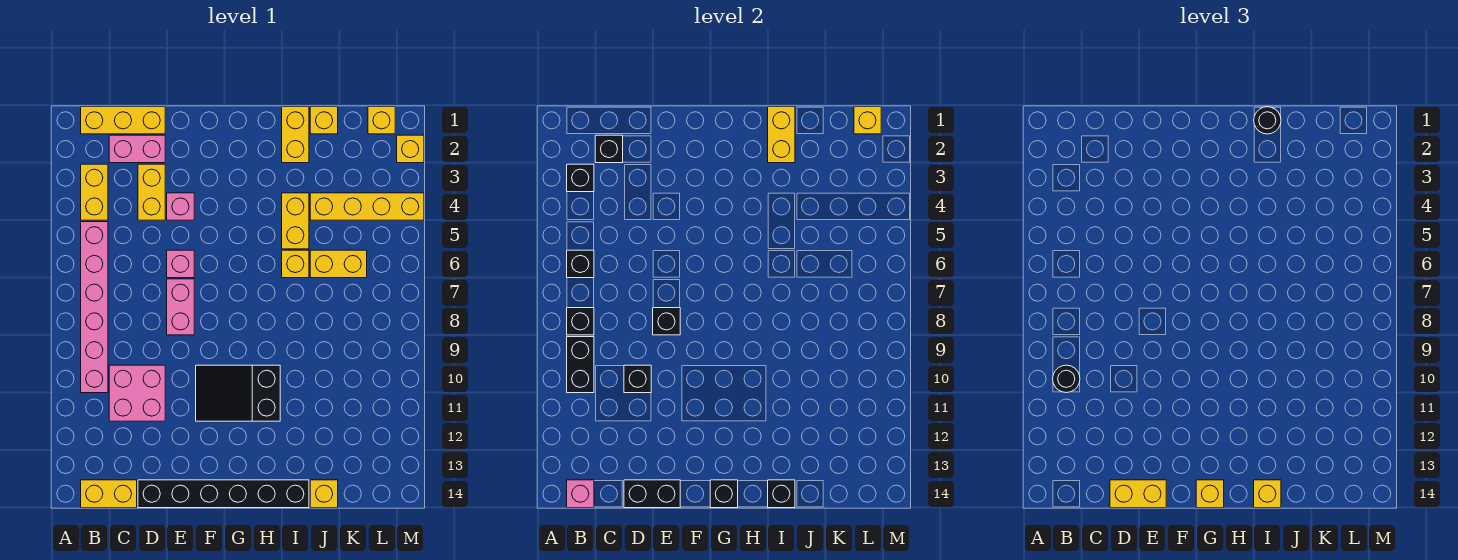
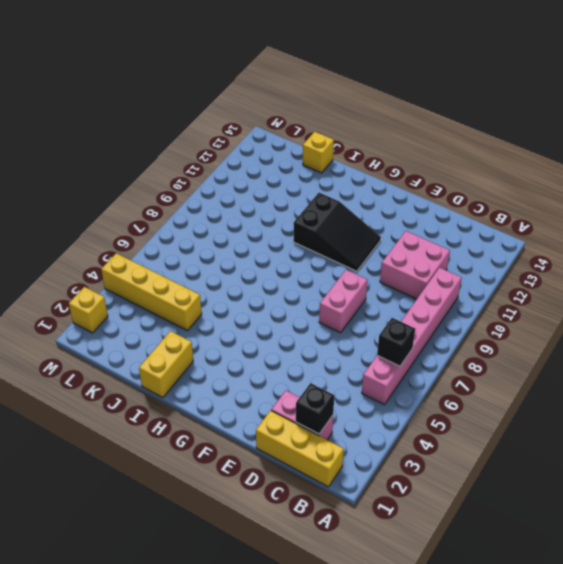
none -> yellow 1x2 brick [81,164,108,220]
none -> yellow 1x2 brick [81,480,137,508]
none -> yellow 1x2 brick [138,164,165,220]
none -> black 1x6 brick [138,480,309,508]

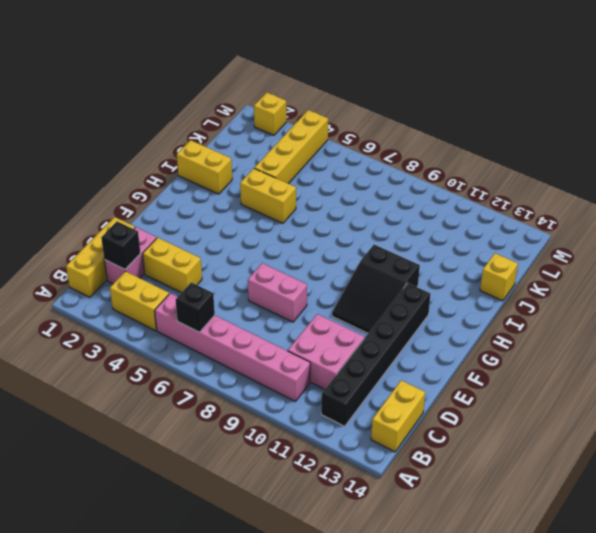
black 1x6 brick [321,283,431,426] -> black 1x6 brick moved to [138,480,309,508]
none -> pink 1x1 brick [167,193,194,220]
none -> pink 1x1 brick [167,250,194,278]
none -> yellow 1x1 brick [282,250,309,278]
none -> yellow 1x1 brick [310,107,338,134]

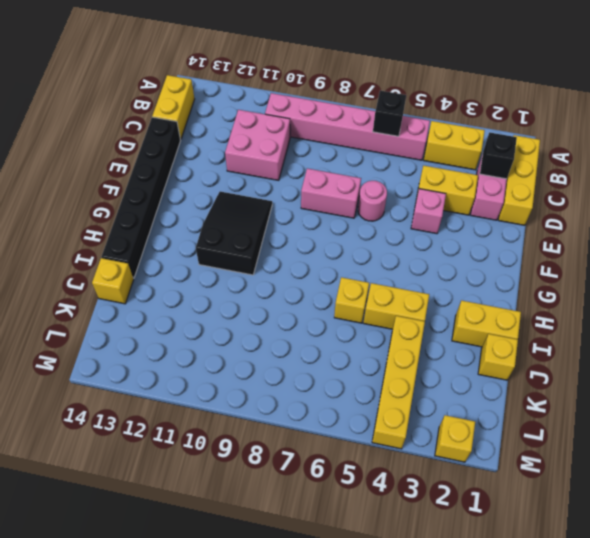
pink 1x1 round brick [358,181,387,221] -> pink 1x1 brick [167,250,194,278]
none -> yellow 1x2 brick [310,250,367,278]
none -> yellow 1x1 brick [368,107,395,134]
none -> black 1x1 brick [567,164,594,192]
none -> black 1x1 brick [567,308,594,335]

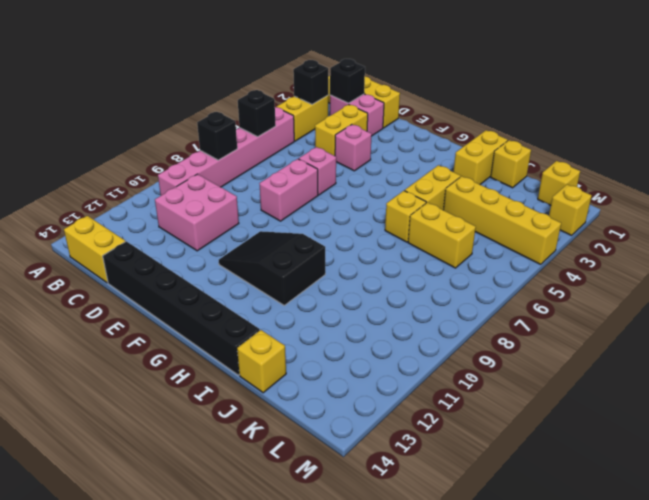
none -> black 1x2 brick [567,337,594,393]
none -> pink 1x1 brick [567,480,594,508]
none -> black 1x1 brick [624,365,651,393]
none -> black 1x2 brick [624,480,680,508]

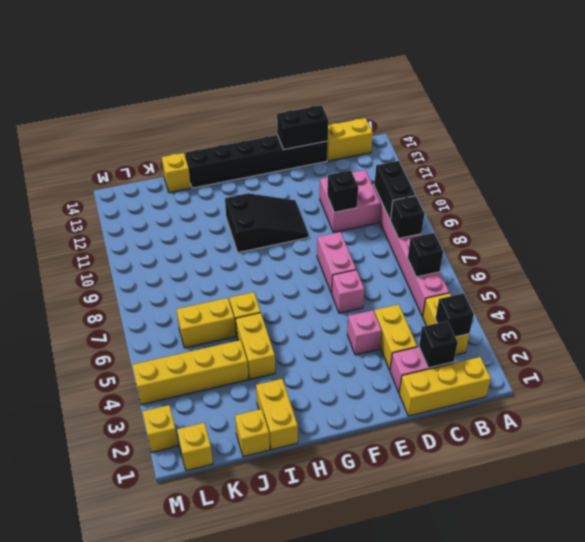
none -> pink 1x1 brick [567,480,594,508]
none -> black 1x1 brick [653,308,680,335]
none -> black 1x1 brick [710,480,738,508]
none -> yellow 1x2 brick [768,107,795,163]

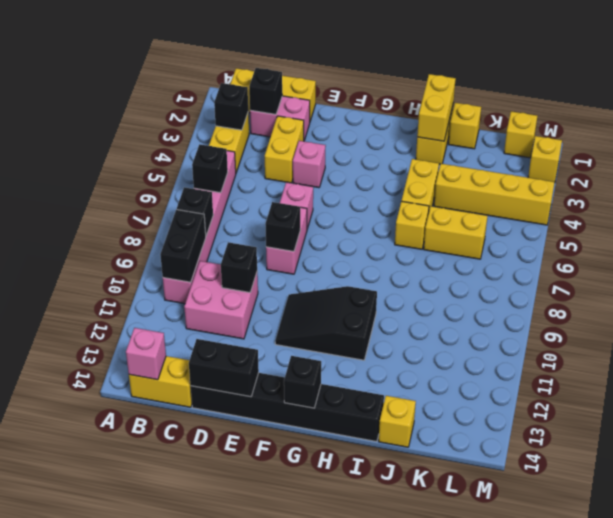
none -> black 1x1 brick [768,480,795,508]
none -> yellow 1x1 brick [854,107,881,134]
none -> black 1x1 round brick [1053,365,1080,393]
none -> yellow 1x2 brick [1110,480,1166,508]

